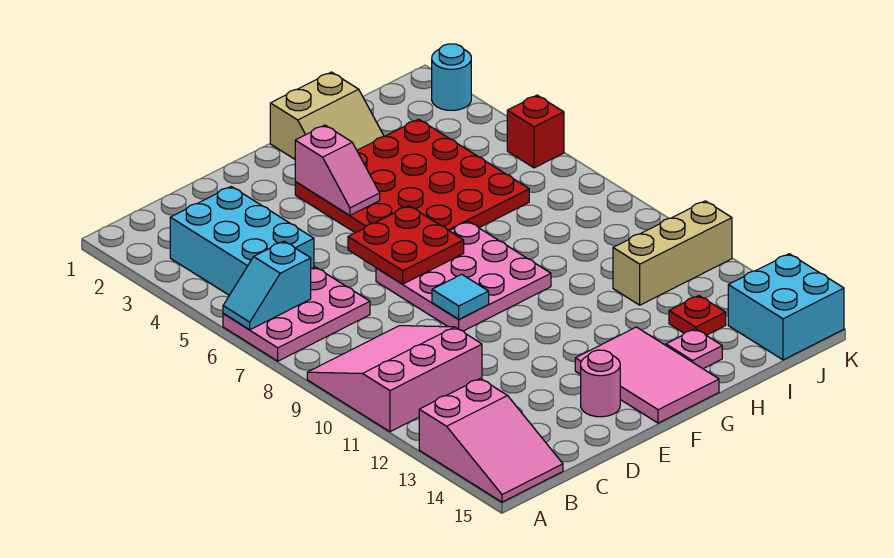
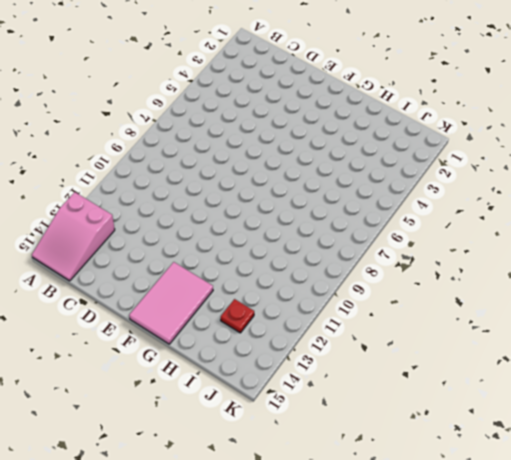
none -> pink 2x3 plate [223,267,370,361]
none -> pink 3x3 slope [307,326,482,432]
none -> cyan 2x3 brick [170,186,314,295]

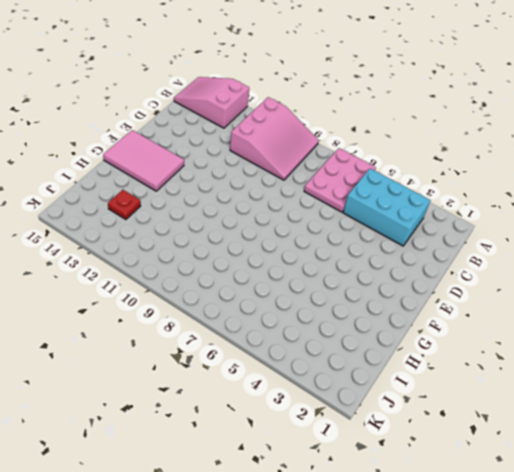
none -> pink 3x3 plate [376,221,551,331]
none -> pink 1x1 round brick [581,350,620,417]
none -> red 4x4 plate [295,119,529,233]

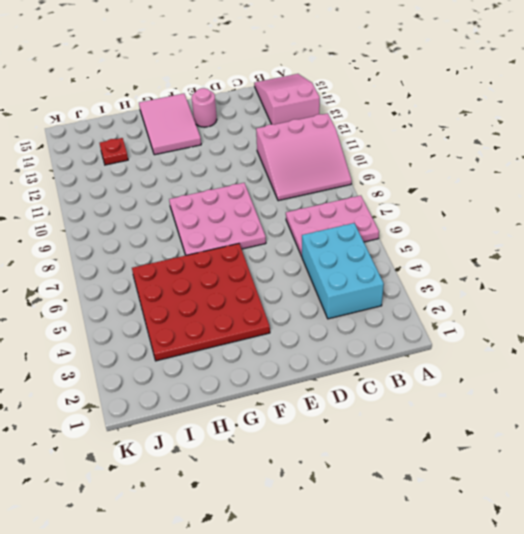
none -> tan 2x2 slope [270,72,384,159]
none -> pink 1x1 plate [666,329,722,369]
none -> tan 1x3 brick [613,201,732,305]

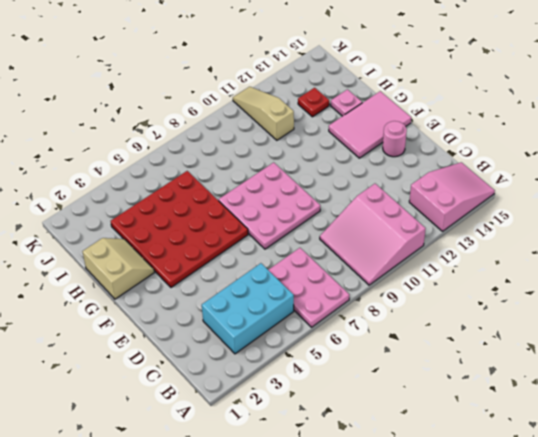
tan 1x3 slope [233,87,294,140] -> tan 1x3 brick [613,201,732,305]
none -> cyan 2x2 brick [728,254,844,360]
none -> cyan 1x1 round brick [432,44,471,111]
none -> red 1x1 brick [507,95,564,168]

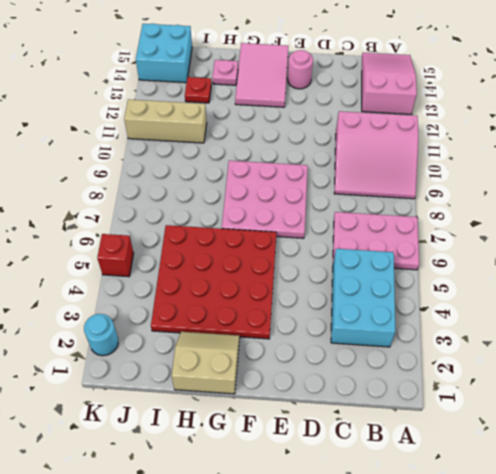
none -> cyan 1x2 slope [223,241,311,330]
none -> red 2x2 plate [348,206,464,284]
none -> cyan 1x1 tile [432,274,489,319]

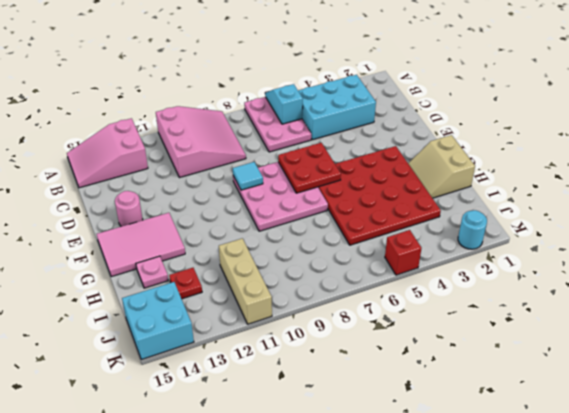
none -> pink 1x2 slope [295,125,380,215]

